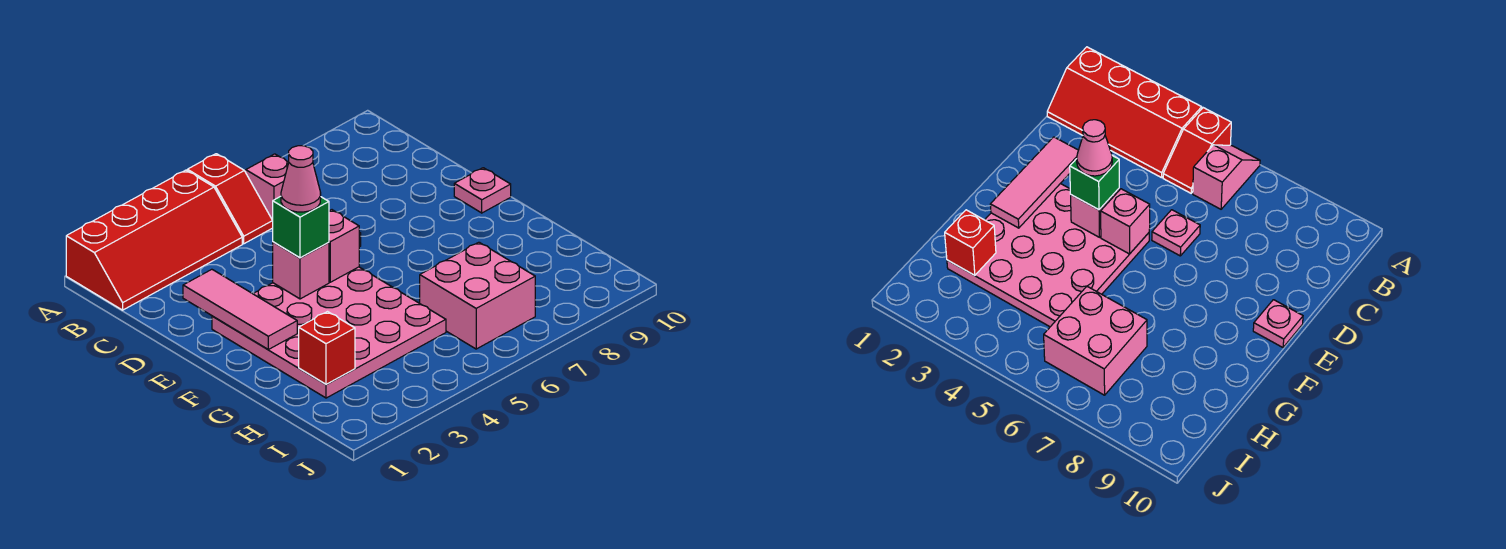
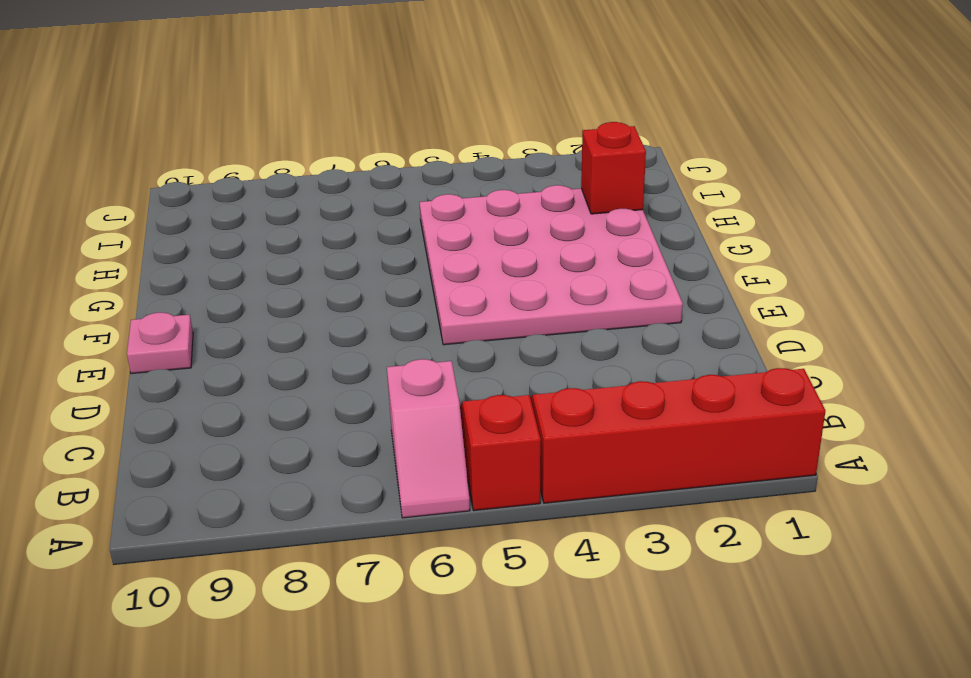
none -> pink 1x1 plate [1152,210,1200,256]
none -> pink 2x2 brick [420,242,535,349]
none -> pink 1x3 tile [183,269,297,349]

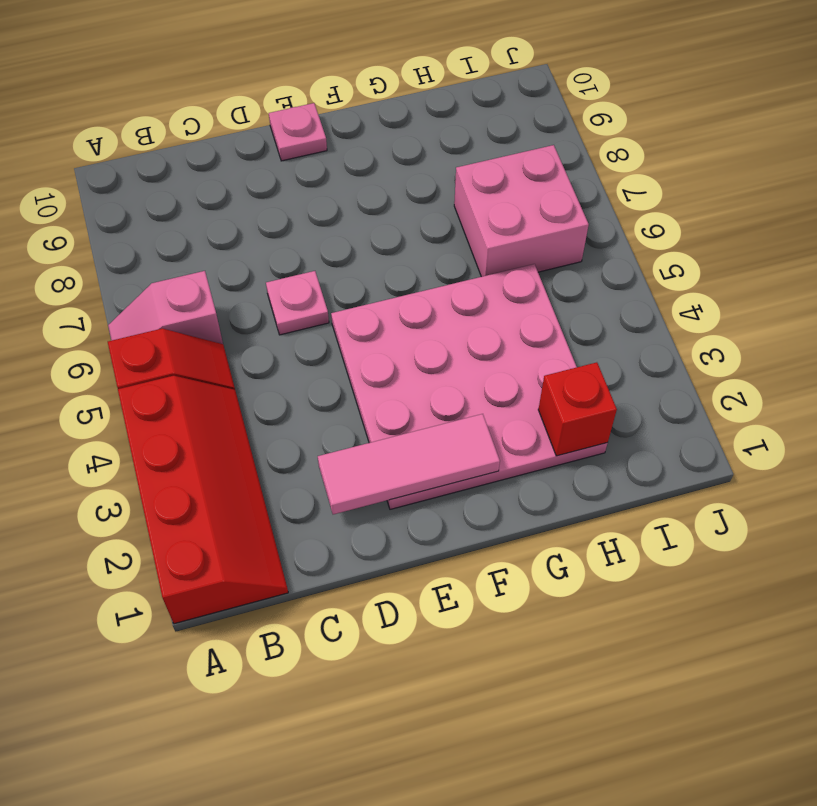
none -> pink 1x1 brick [273,242,329,299]
none -> pink 1x1 brick [329,210,359,282]
none -> green 1x1 brick [273,196,329,258]

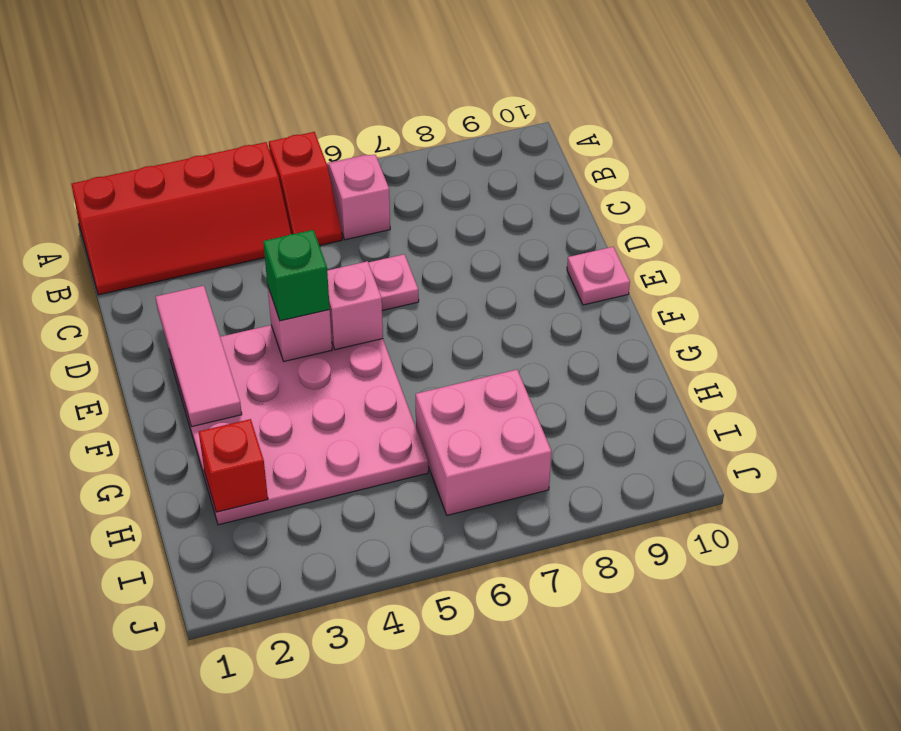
none -> pink 1x1 cone [281,146,321,212]

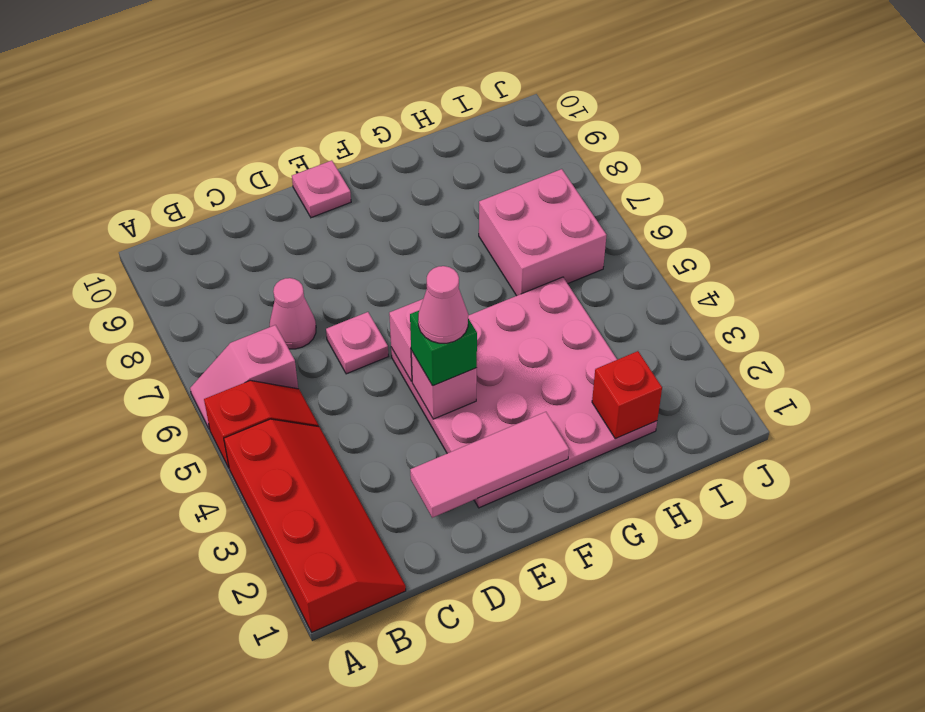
pink 1x1 cone [269,278,316,349] -> none

